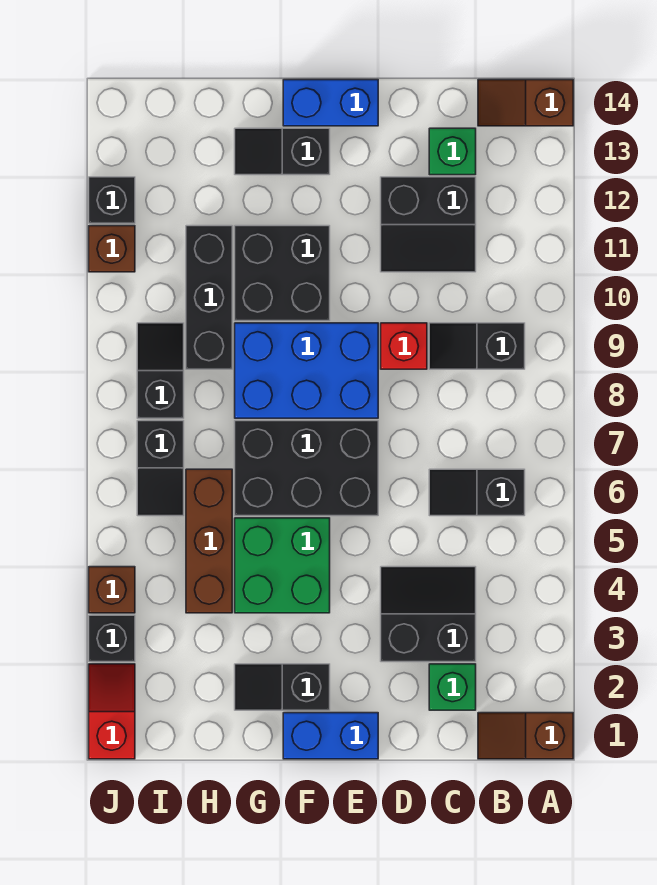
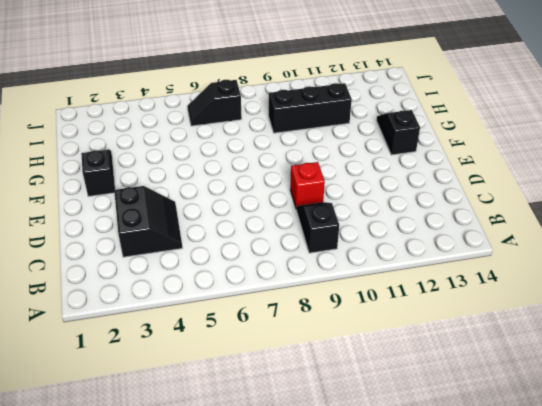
none -> brown 1x2 slope [478,713,573,759]
none -> brown 1x2 slope [478,80,573,126]
none -> black 1x2 slope [429,469,525,516]

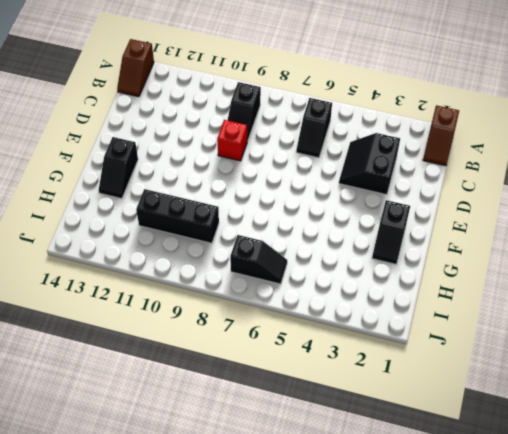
none -> green 1x1 brick [429,664,476,710]
none -> black 2x2 slope [381,177,476,272]
none -> green 1x1 brick [429,128,476,175]

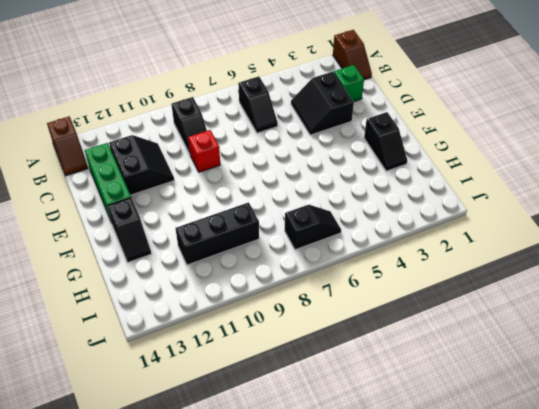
green 1x3 brick [85,143,131,221] -> green 1x1 brick [429,128,476,175]
none -> blue 1x2 brick [283,713,378,759]
none -> black 2x3 brick [235,421,378,516]
none -> blue 2x3 brick [235,323,378,418]

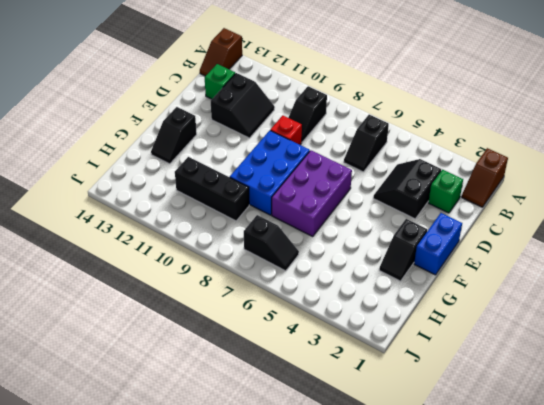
purple 2x3 brick [272,150,352,236] -> black 2x3 brick [235,421,378,516]
none -> blue 1x2 brick [283,80,378,126]
none -> green 2x2 brick [235,518,330,613]
none -> black 2x2 brick [235,226,330,321]

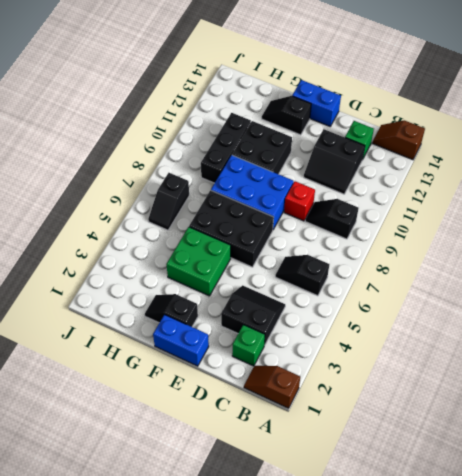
none -> brown 1x3 brick [186,469,232,613]
none -> black 1x2 slope [137,323,184,418]
none -> red 1x2 slope [89,664,135,759]

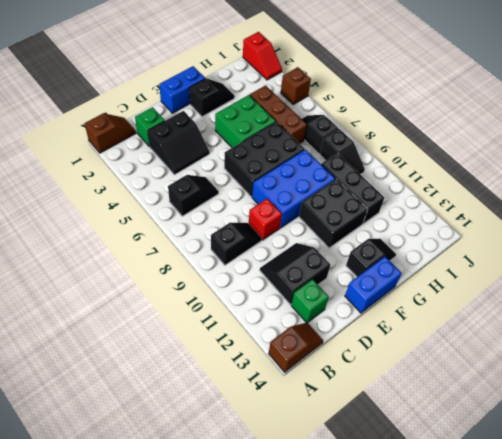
none -> black 1x1 brick [89,615,135,662]
none -> brown 1x1 brick [89,226,135,272]
none -> black 1x1 brick [89,177,135,223]

